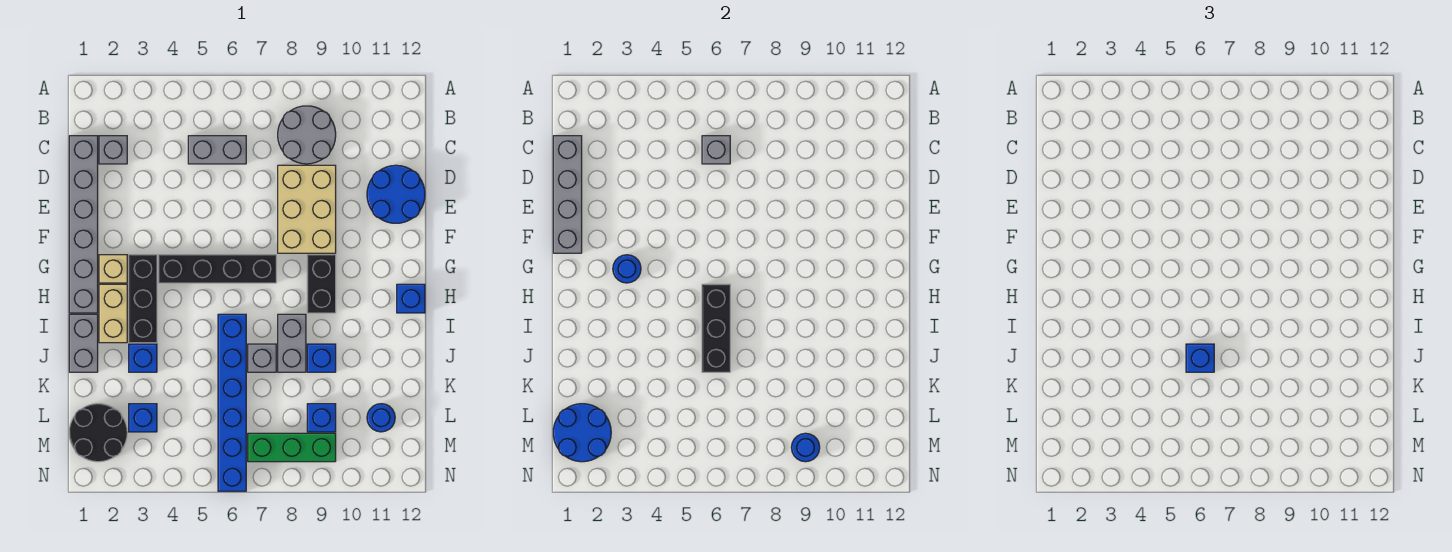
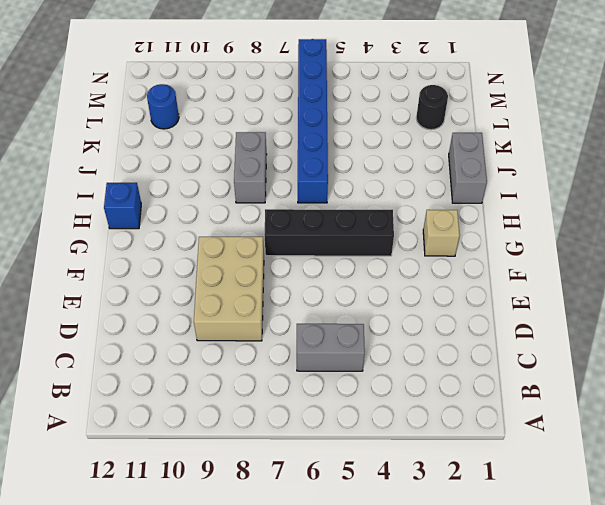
black 1x1 round brick [416,85,448,130] -> black 2x2 round brick [69,404,127,462]
none -> grey 2x2 round brick [278,106,336,164]
none -> grey 1x6 brick [69,136,98,313]
none -> grey 1x1 brick [99,136,127,164]
none -> blue 2x2 round brick [367,165,425,223]

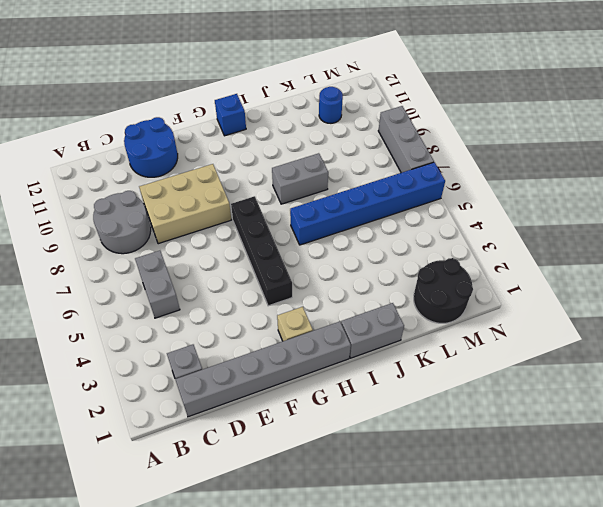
grey 1x3 brick [378,106,434,173] -> none
none -> black 1x3 brick [129,255,157,343]
none -> black 1x2 brick [307,255,336,313]
none -> tan 1x2 brick [99,284,127,343]
none -> blue 1x1 brick [129,344,157,372]

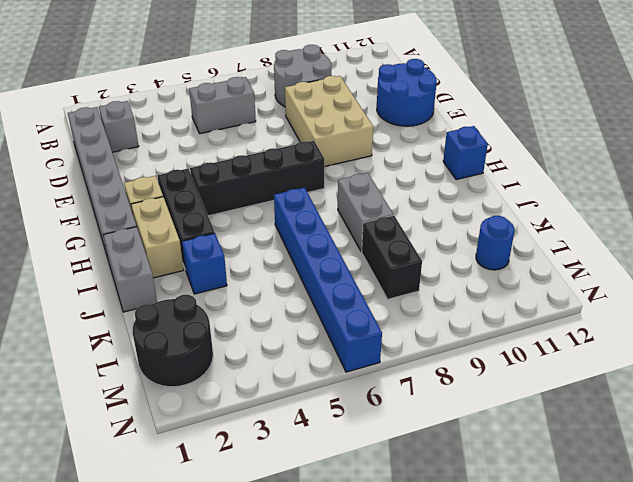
black 1x2 brick [362,215,422,299] -> black 1x2 brick moved to [307,255,336,313]
none -> grey 1x1 brick [248,344,276,372]
none -> blue 1x1 brick [307,344,336,372]
none -> blue 1x1 brick [129,404,157,432]
none -> blue 1x1 brick [307,404,336,432]

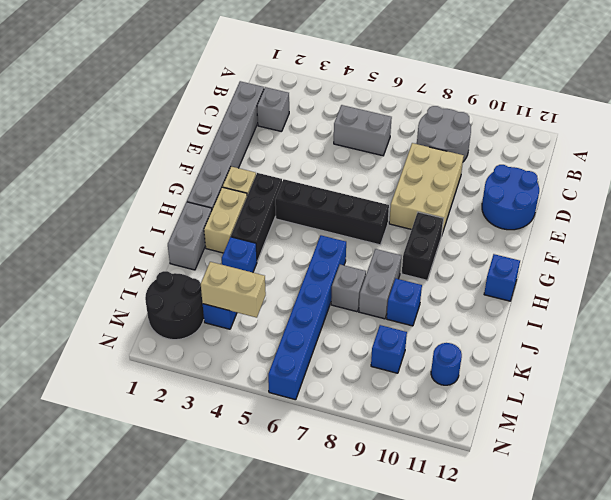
tan 1x2 brick [201,262,266,318] -> none
none -> green 1x3 brick [248,433,336,462]
none -> grey 1x4 brick [553,136,582,253]
none -> grey 1x1 brick [702,136,730,164]
none -> blue 1x1 round brick [613,255,641,283]

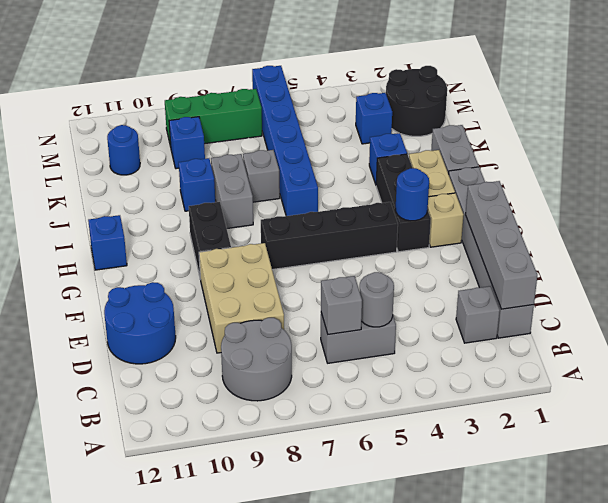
grey 1x1 round brick [360,272,394,327] -> none
none -> black 1x3 brick [702,284,730,372]
none -> blue 2x2 round brick [553,404,611,462]
none -> blue 1x1 round brick [791,433,820,462]
none -> blue 1x1 brick [1186,344,1214,372]

